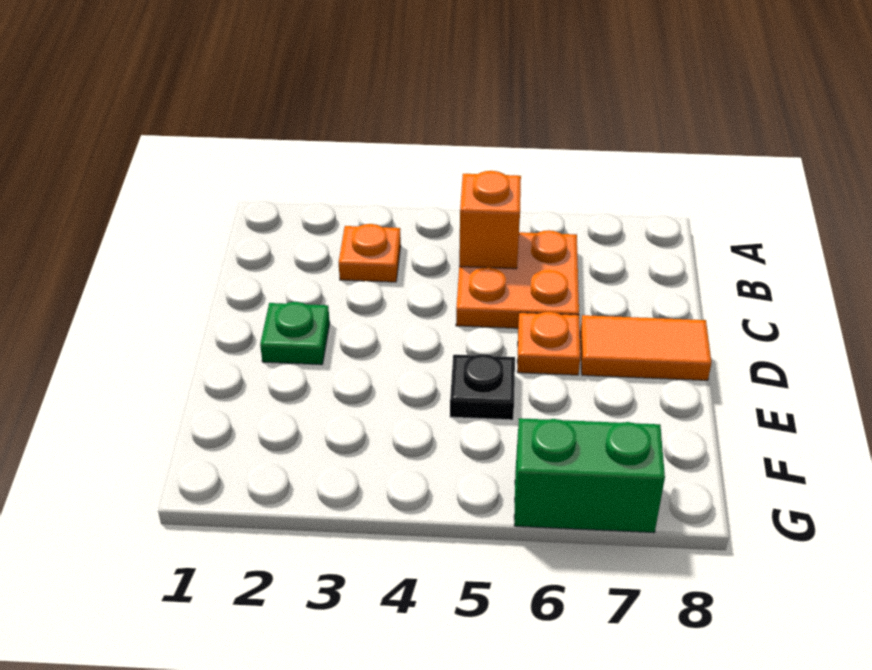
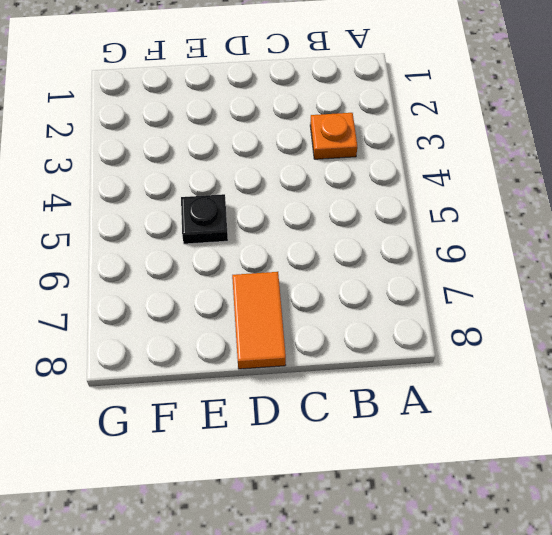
none -> orange 2x2 plate [456,230,579,328]
none -> green 1x1 plate [260,302,330,365]

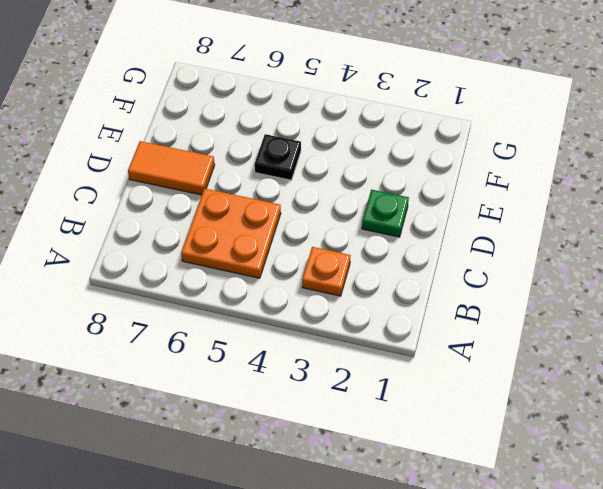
none -> orange 1x1 plate [517,312,580,375]
none -> green 1x2 brick [514,418,665,533]

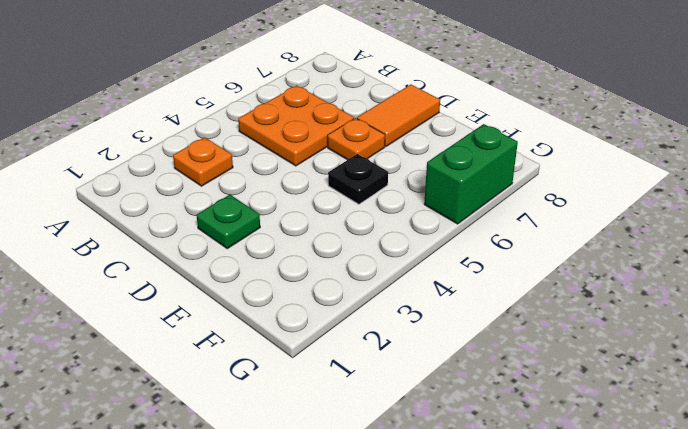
none -> orange 1x1 brick [459,171,521,269]

